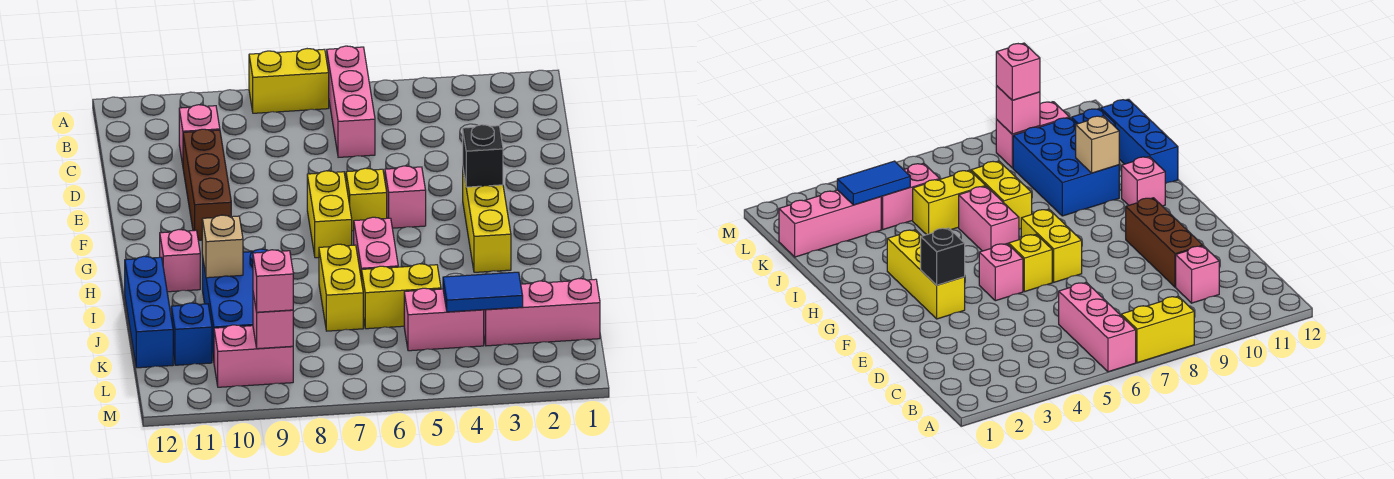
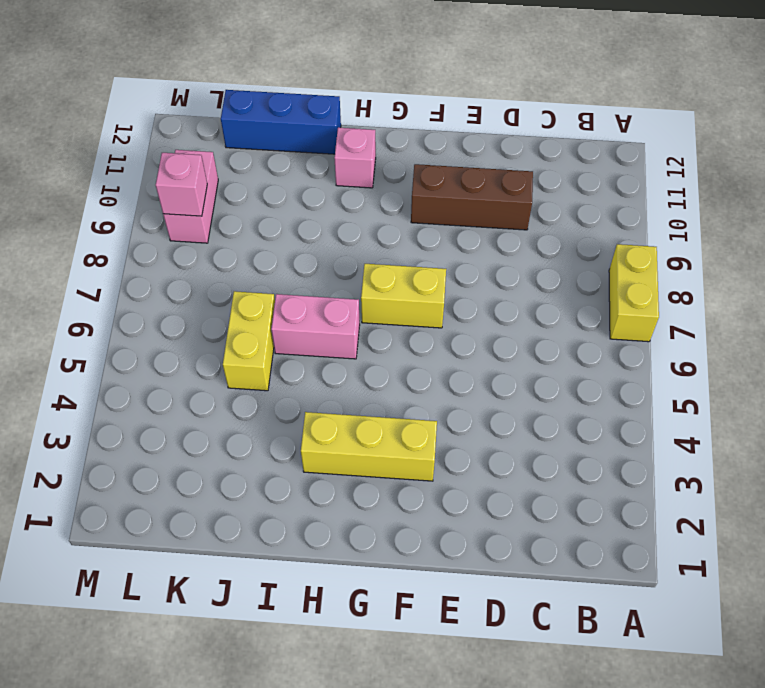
none -> pink 1x3 brick [327,46,375,157]
none -> pink 1x1 brick [179,105,220,165]
none -> pink 1x1 brick [385,166,426,228]

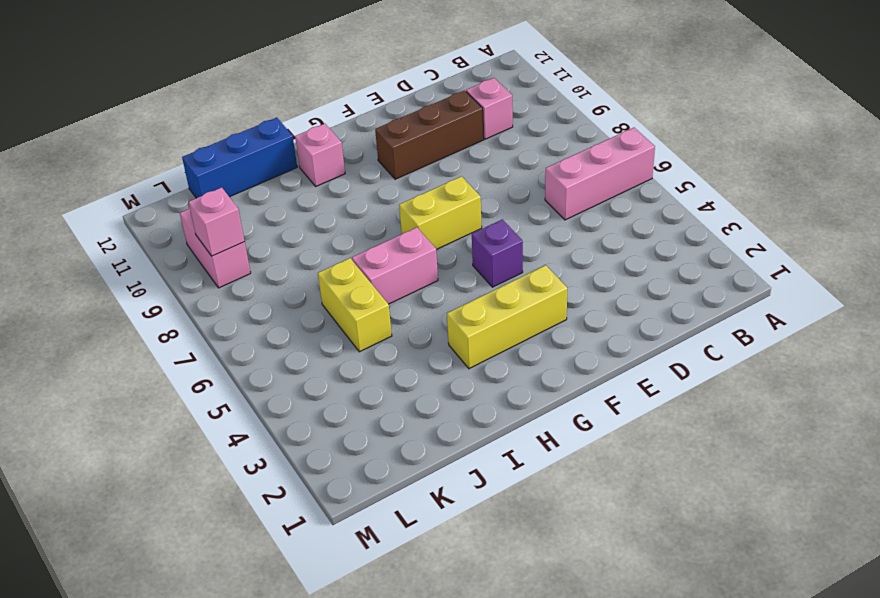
purple 1x1 brick [472,219,523,287] -> pink 1x1 brick [385,166,426,228]
none -> yellow 1x2 brick [249,49,329,113]
none -> yellow 1x1 brick [346,168,387,231]
none -> yellow 1x2 brick [319,244,363,331]

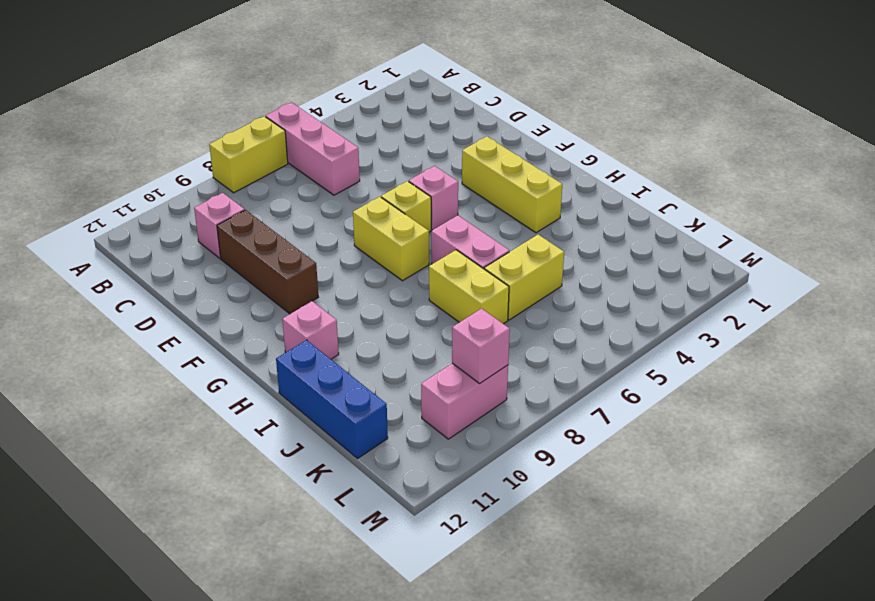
none -> blue 2x3 brick [202,249,268,361]
none -> pink 1x3 brick [484,278,600,346]
none -> pink 1x2 brick [404,288,484,351]

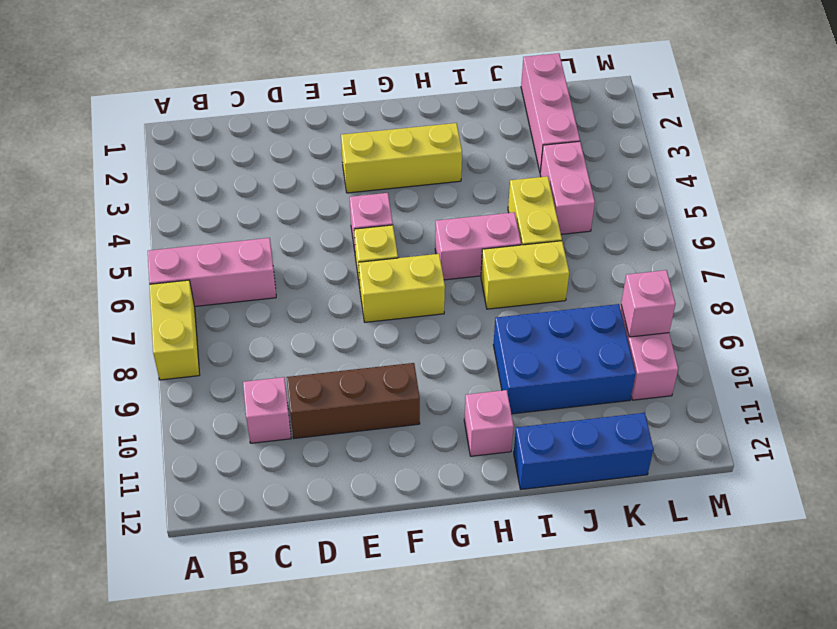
none -> blue 1x1 brick [171,303,212,365]
none -> black 1x1 brick [463,125,503,187]
none -> tan 1x1 brick [202,215,243,278]

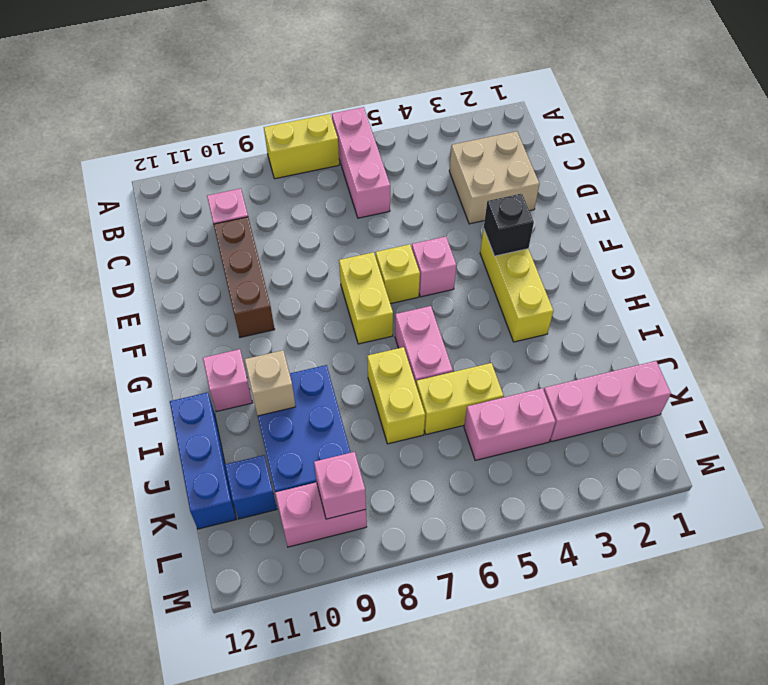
tan 2x2 brick [449,131,539,224] -> none
none -> blue 1x2 tile [443,272,523,312]
none -> pink 1x1 brick [253,250,293,312]

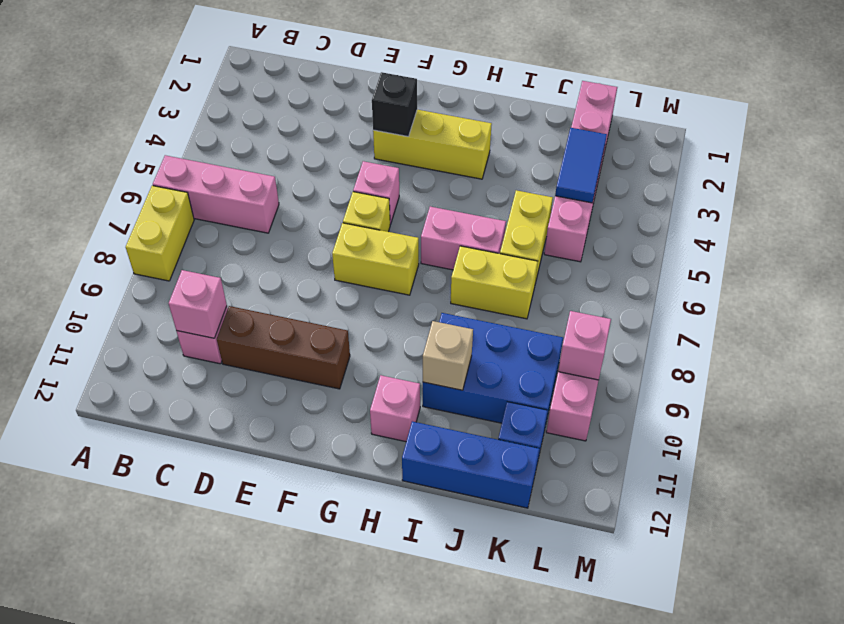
pink 1x1 brick [169,270,227,338] -> pink 1x1 brick moved to [253,250,293,312]

